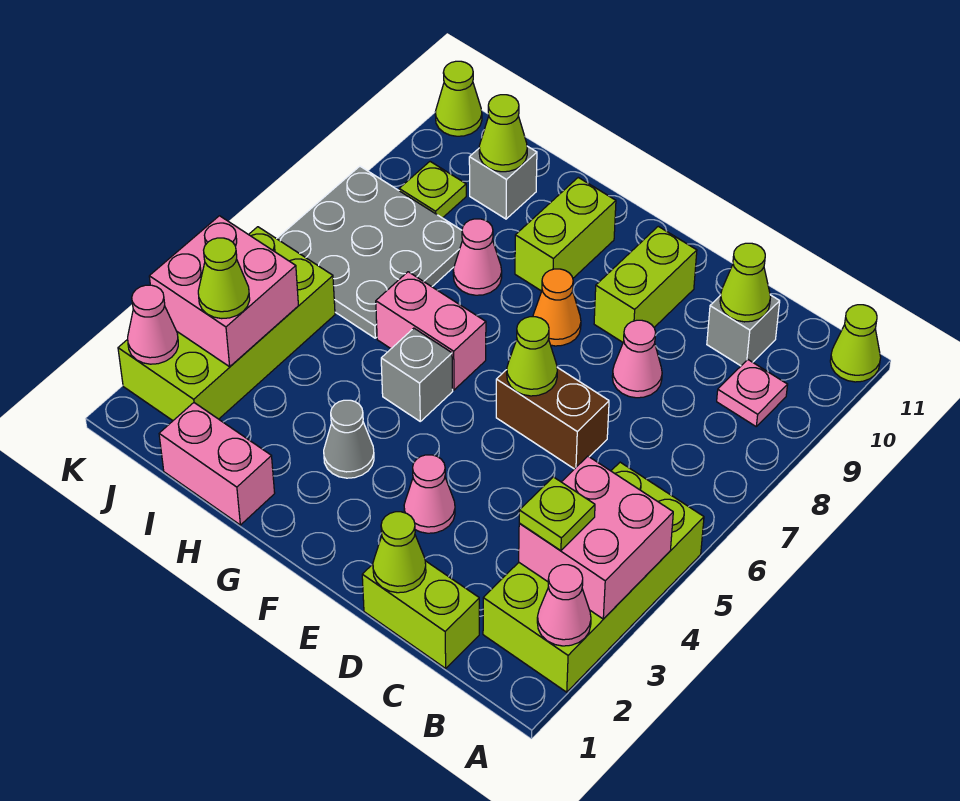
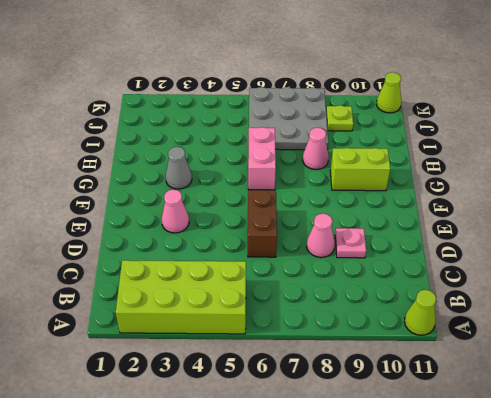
pink 1x1 plate [335,228,366,258] -> pink 1x1 plate moved to [717,360,788,426]
none -> lime 1x2 brick [362,561,479,668]
none -> grey 1x1 brick [707,295,780,366]
none -> lime 1x2 brick [594,226,697,342]
none -> orange 1x1 cone [533,269,581,346]

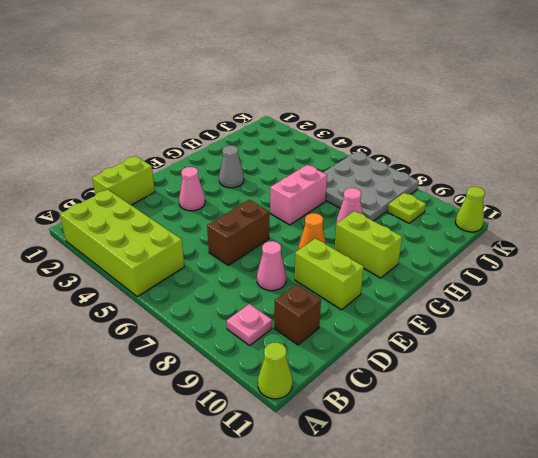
brown 1x1 brick [274,284,321,345] -> grey 1x1 brick [707,295,780,366]
none -> grey 1x1 brick [381,328,453,421]
none -> pink 1x2 brick [159,403,275,525]
none -> grey 1x1 brick [469,146,537,219]
none -> lime 2x4 brick [118,227,335,421]

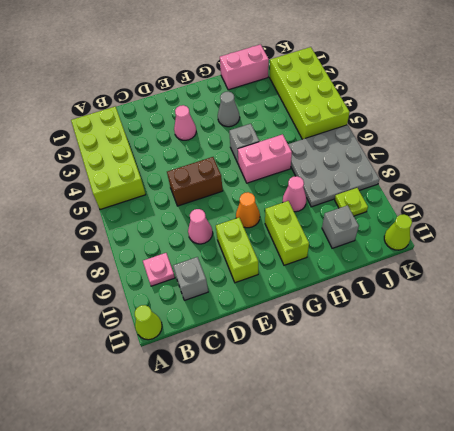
none -> lime 1x2 brick [362,561,479,668]
none -> pink 1x1 cone [537,565,591,646]
none -> pink 2x2 brick [519,456,673,619]
none -> lime 1x1 cone [720,243,770,322]

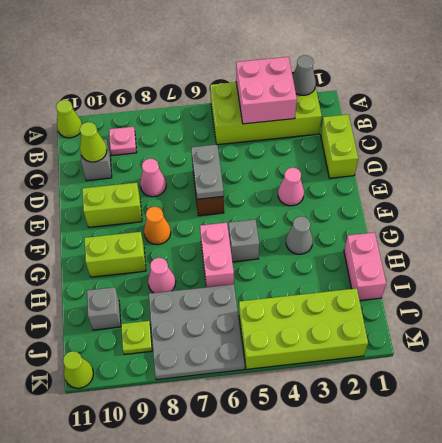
grey 1x1 cone [293,55,316,95] -> pink 1x1 cone [537,565,591,646]
grey 1x2 plate [191,144,224,199] -> lime 1x1 cone [507,317,557,396]
none -> lime 1x1 cone [373,512,426,593]
none -> lime 1x1 cone [479,95,527,172]
none -> pink 2x2 brick [149,216,298,367]
none -> pink 1x1 cone [128,285,178,364]

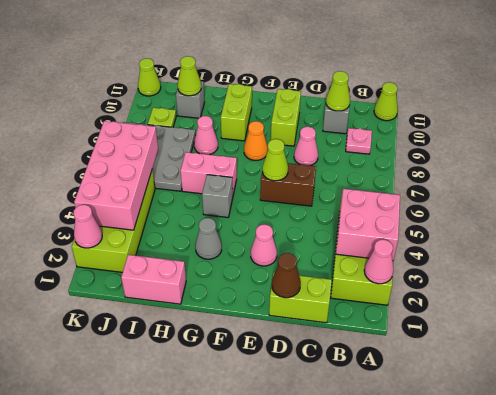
brown 1x1 cone [272,253,301,298] -> lime 1x1 cone [373,512,426,593]
pink 2x4 brick [74,121,158,230] -> pink 2x2 brick [149,216,298,367]
none -> lime 1x1 plate [519,477,595,551]
none -> lime 1x1 cone [198,238,250,319]

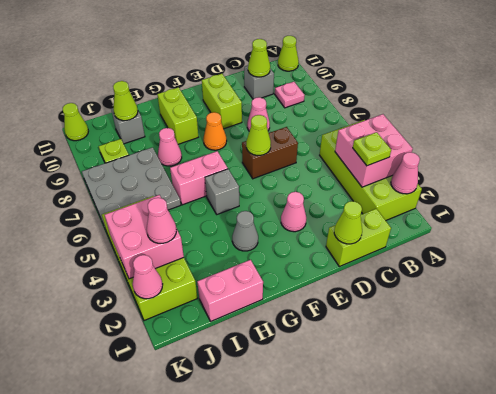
pink 1x1 cone [147,198,176,243] -> lime 1x1 cone [198,238,250,319]

